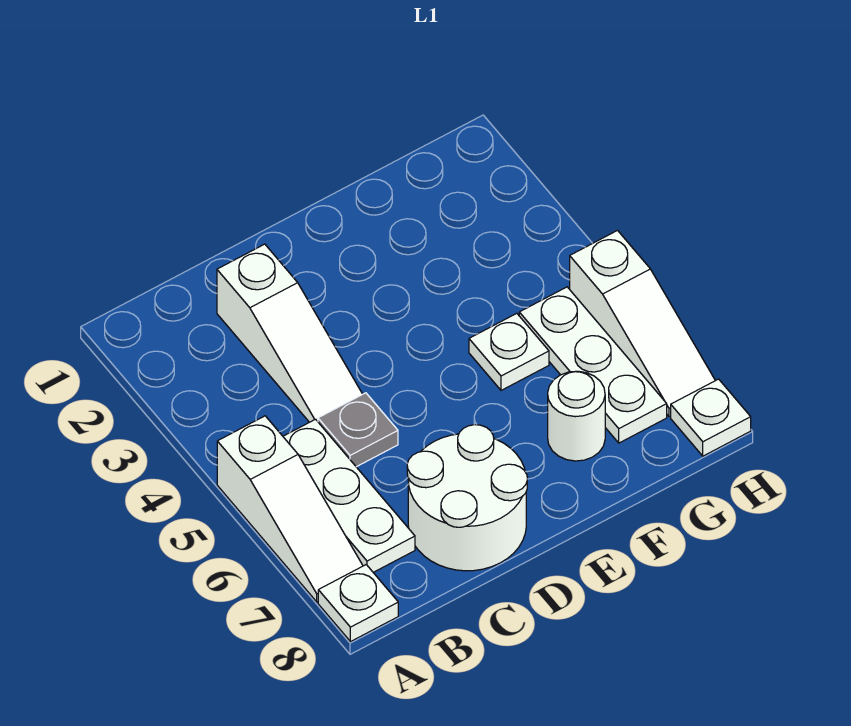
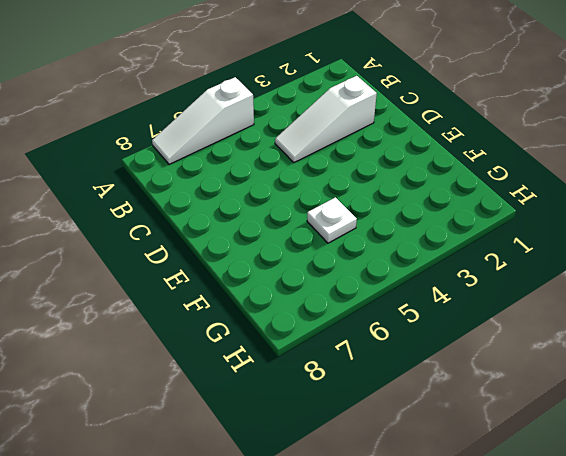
none -> white 1x1 plate [318,565,398,642]
none -> white 1x3 plate [283,419,415,572]

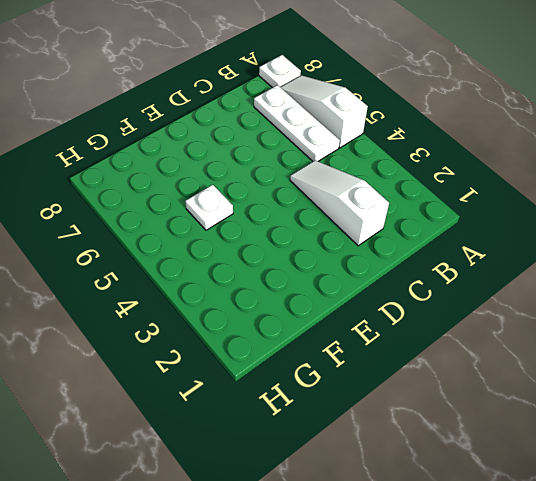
none -> grey 1x1 plate [318,393,398,467]
none -> white 2x2 round brick [407,425,527,571]

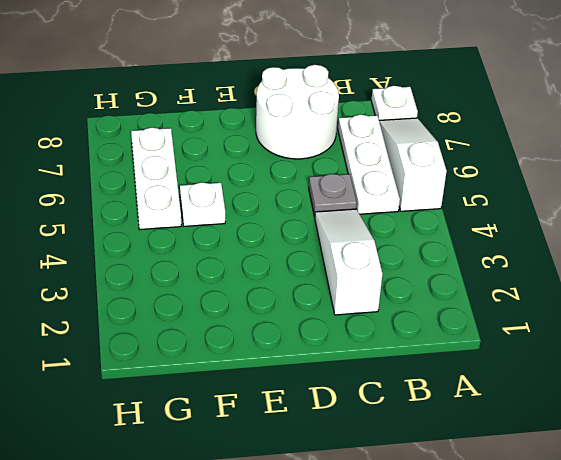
none -> white 1x1 round brick [548,371,605,461]
none -> white 1x3 slope [570,231,715,417]

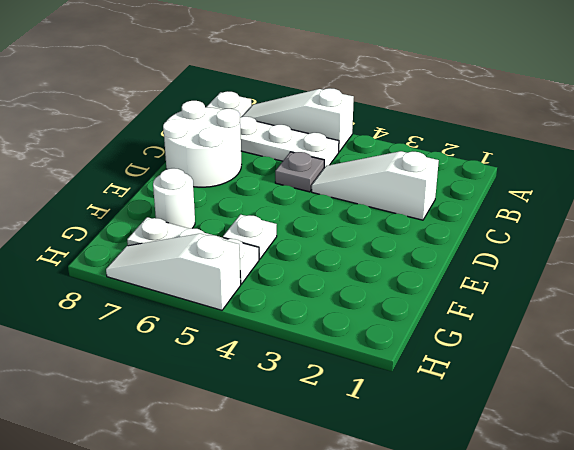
none -> white 1x1 plate [671,379,751,456]

